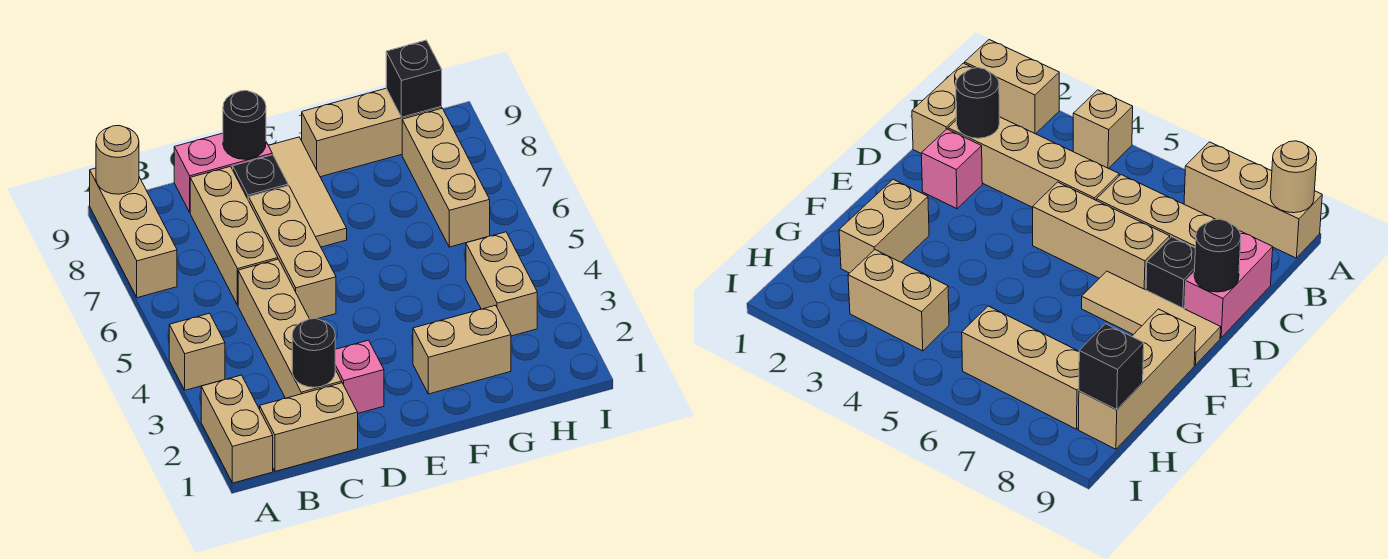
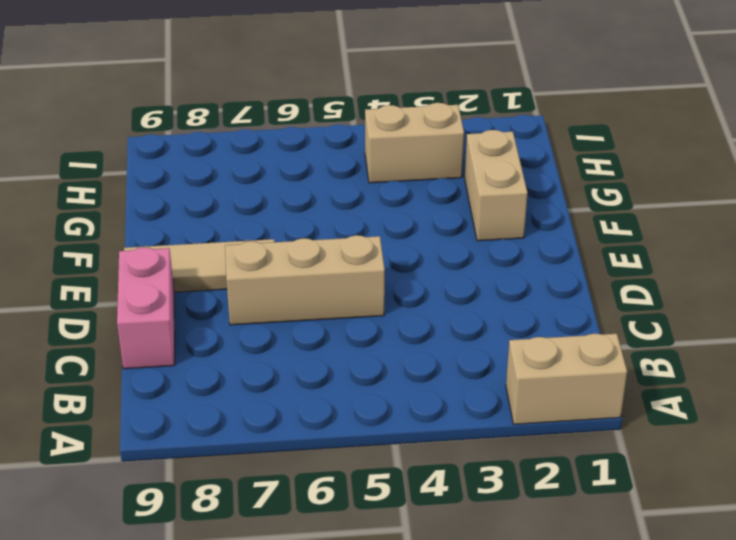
none -> tan 1x1 brick [169,313,225,390]
none -> tan 1x3 brick [90,168,177,298]
none -> tan 1x2 brick [260,383,358,471]

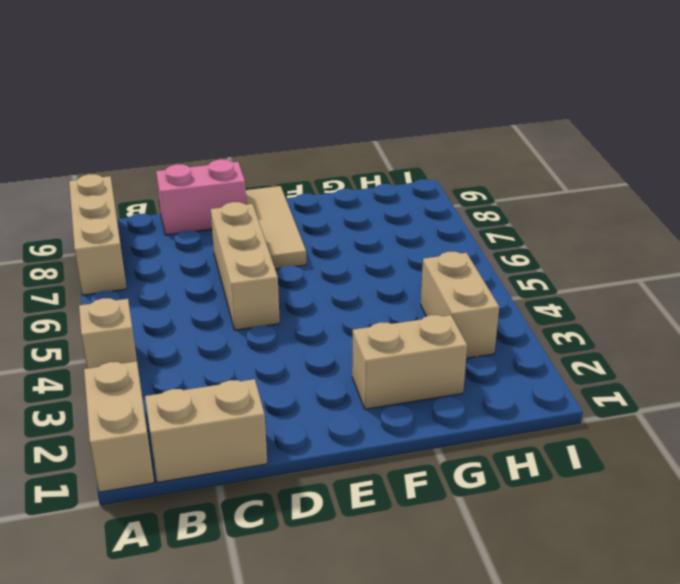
none -> tan 1x4 brick [238,259,342,398]
none -> tan 1x3 brick [190,166,278,305]
none -> pink 1x1 brick [335,340,384,413]

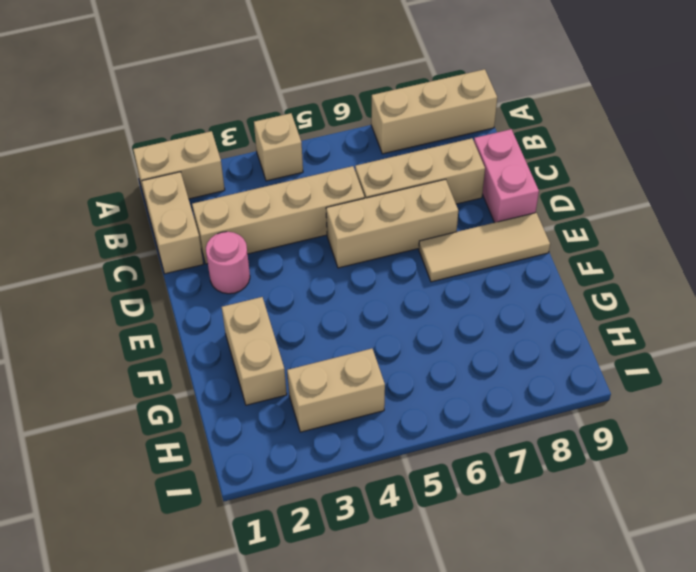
pink 1x1 round brick [206,232,250,294] -> pink 1x1 brick [335,340,384,413]
none -> black 1x1 brick [233,155,288,201]
none -> tan 1x3 brick [302,88,442,177]
none -> tan 1x3 brick [402,108,490,247]

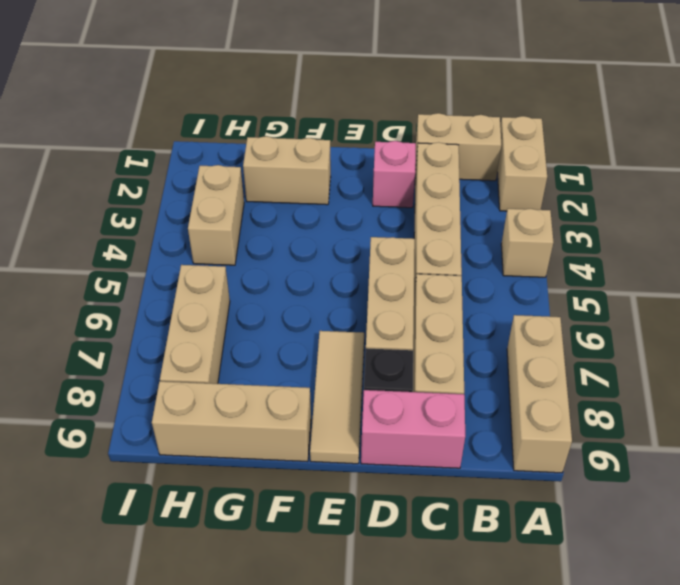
none -> tan 1x1 round brick [96,126,139,194]
none -> black 1x1 round brick [292,319,335,387]
none -> black 1x1 round brick [223,91,266,159]

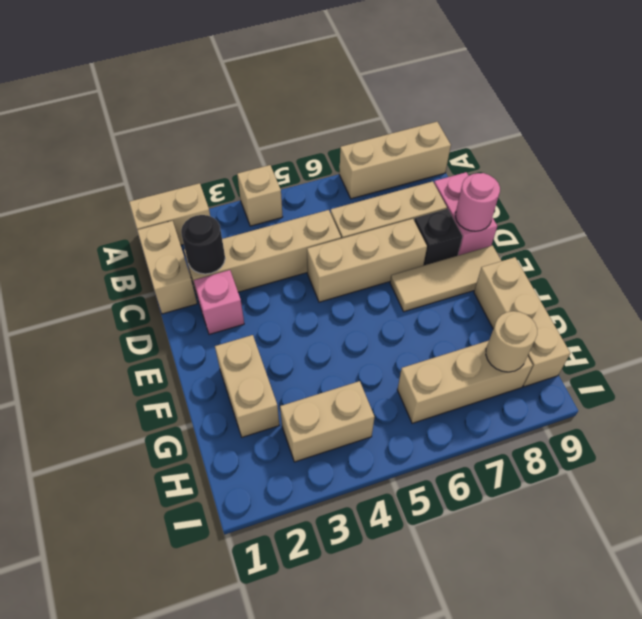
pink 1x1 round brick [455,173,500,231] -> black 1x1 round brick [223,91,266,159]
tan 1x1 round brick [486,311,537,372] -> tan 1x1 round brick moved to [96,126,139,194]
none -> black 1x1 brick [386,40,442,117]

